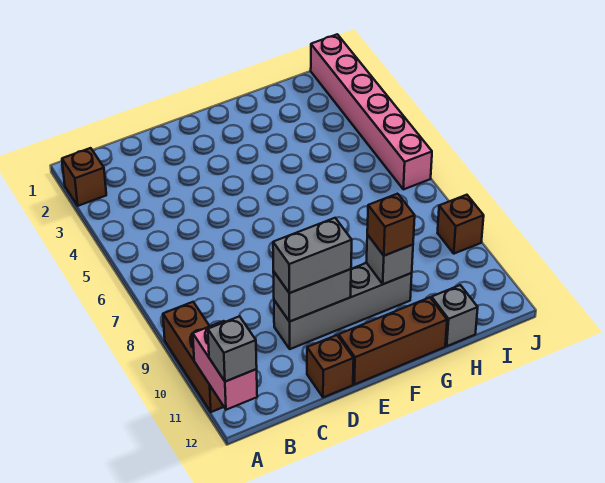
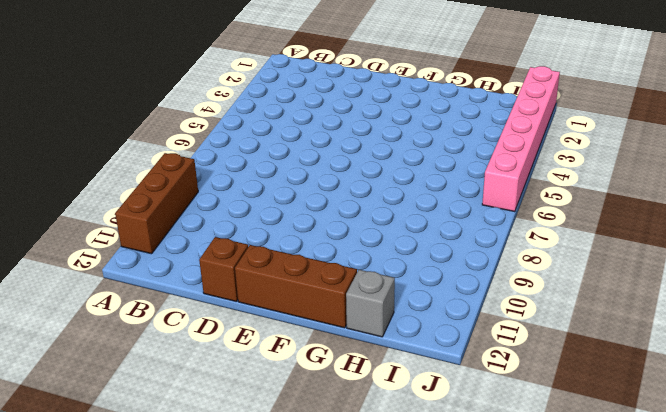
none -> brown 1x1 brick [62,148,106,206]
none -> grey 1x4 brick [274,263,412,349]
none -> brown 1x1 brick [438,195,484,254]

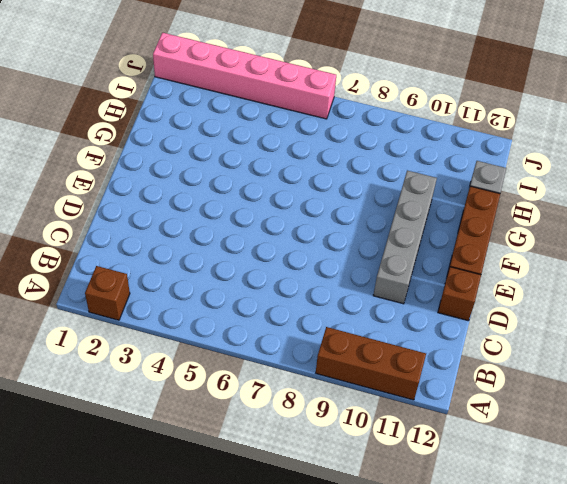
none -> brown 1x1 brick [438,195,484,254]
none -> pink 1x2 brick [193,321,257,410]
none -> grey 1x2 brick [273,269,351,322]

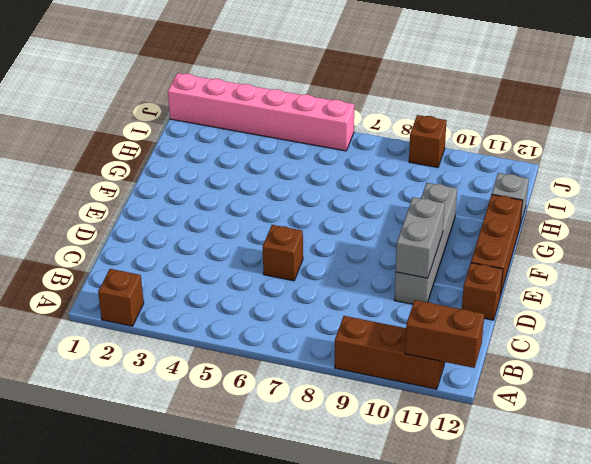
brown 1x2 brick [405,300,484,368] -> pink 1x2 brick [193,321,257,410]
brown 1x1 brick [263,225,303,281] -> brown 1x1 brick moved to [367,194,415,256]
none -> grey 1x1 brick [367,235,413,284]
none -> grey 1x1 brick [208,316,257,382]
none -> grey 1x2 brick [273,218,352,293]

